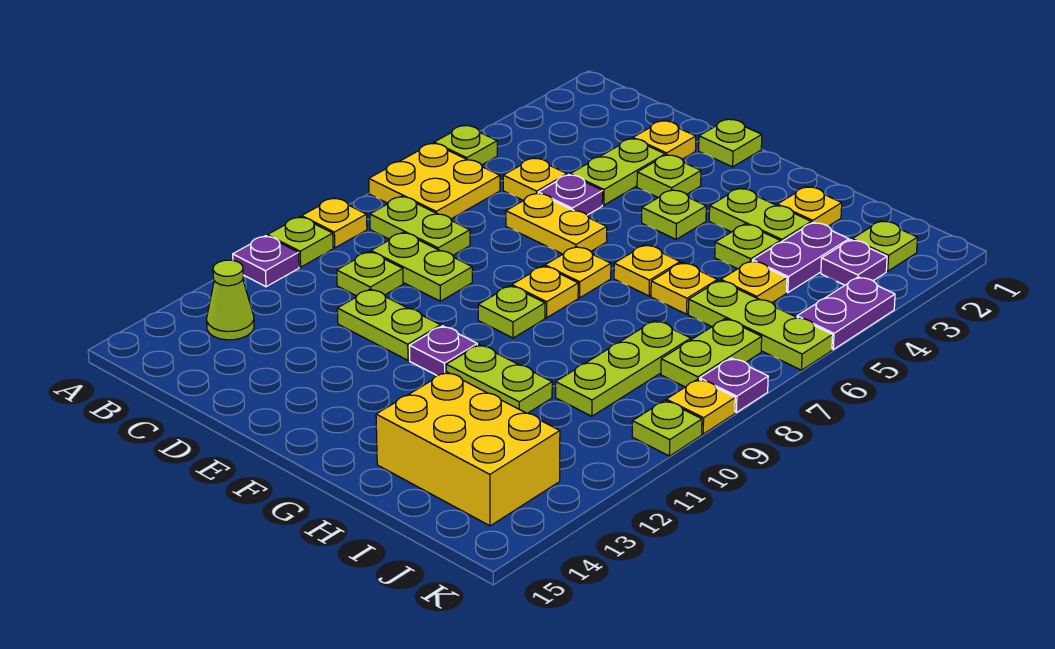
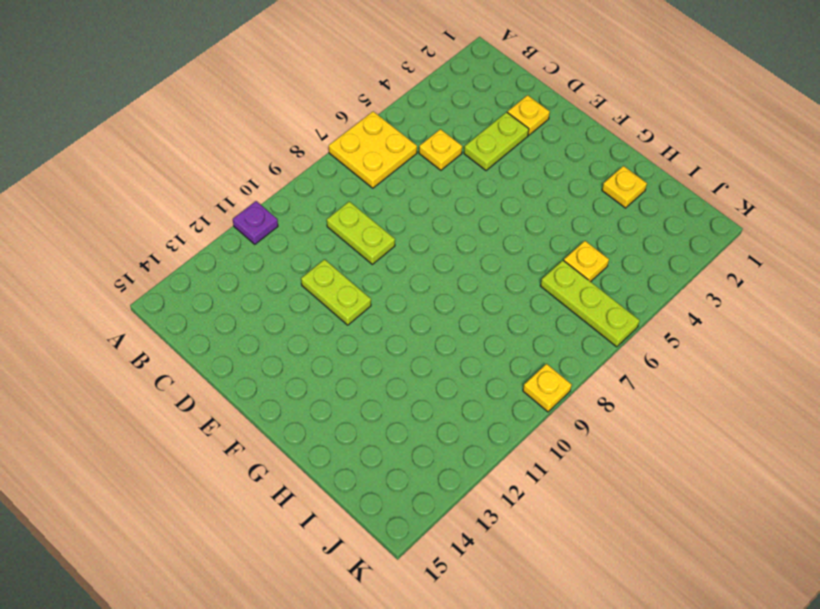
none -> lime 1x1 plate [434,125,497,165]
none -> yellow 1x1 plate [302,198,367,248]
none -> lime 1x1 plate [267,217,333,267]
none -> lime 1x2 plate [370,196,470,255]

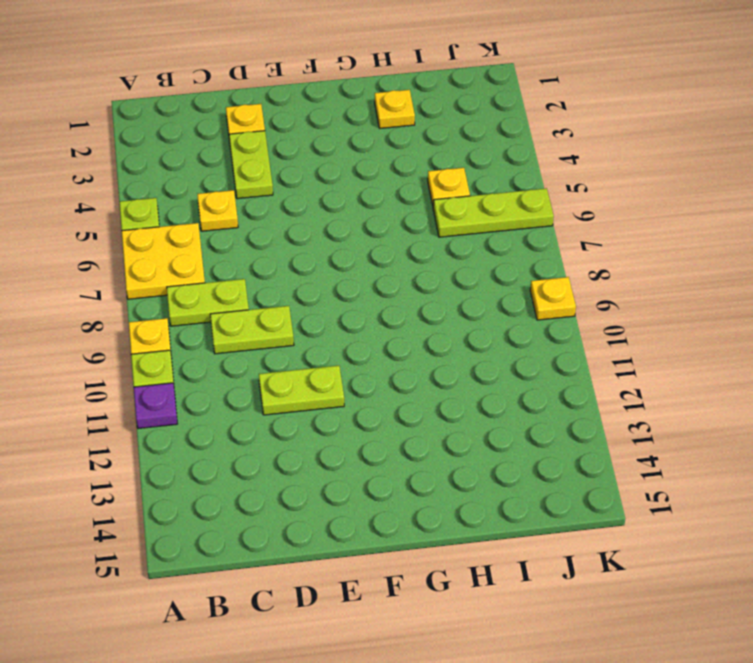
none -> lime 1x1 cone [207,260,254,340]
none -> lime 1x1 plate [337,252,403,296]
none -> purple 1x1 plate [538,175,603,215]
none -> yellow 1x2 plate [506,193,607,254]

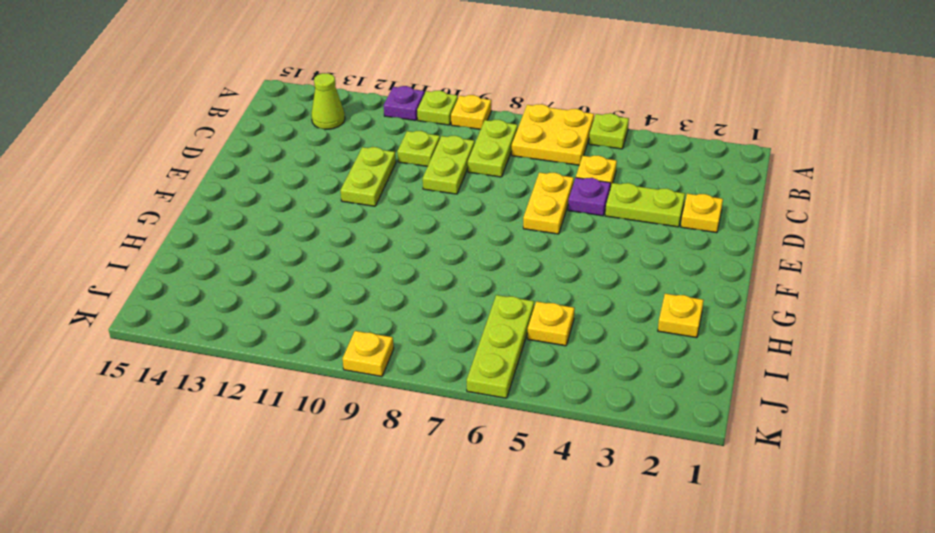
none -> lime 1x1 plate [699,119,762,167]
none -> lime 1x1 plate [637,155,701,198]
none -> lime 1x1 plate [642,190,706,239]
none -> yellow 1x1 plate [545,247,611,298]

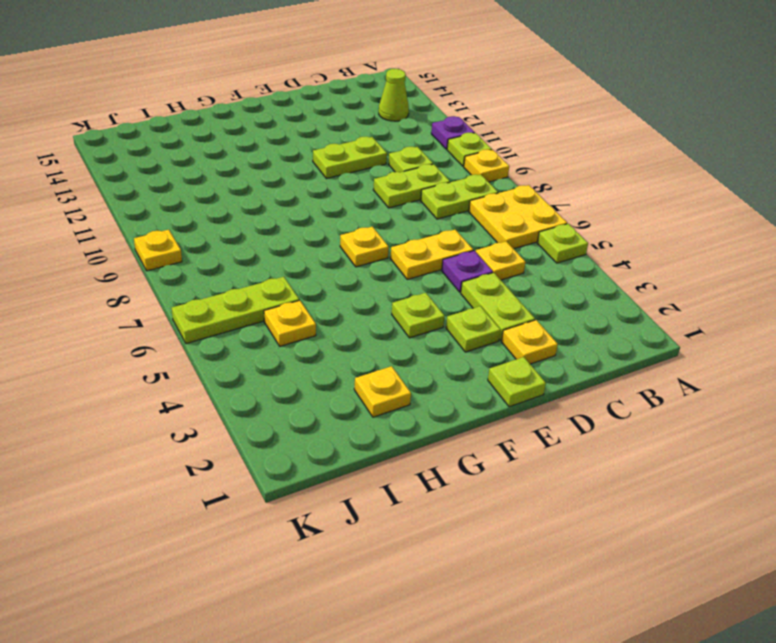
none -> yellow 1x1 plate [512,266,578,318]
none -> lime 1x1 plate [478,286,545,338]
none -> purple 1x1 plate [410,326,477,376]
none -> lime 1x2 plate [709,188,811,242]

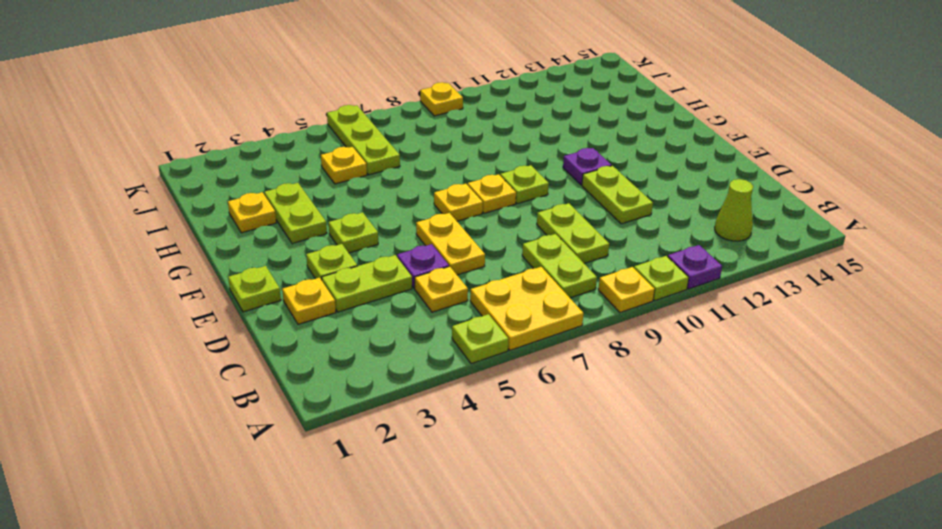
none -> lime 1x1 plate [337,252,403,296]
none -> yellow 1x1 plate [614,245,680,296]
none -> lime 1x2 plate [446,345,552,413]
none -> lime 1x1 plate [715,224,780,269]

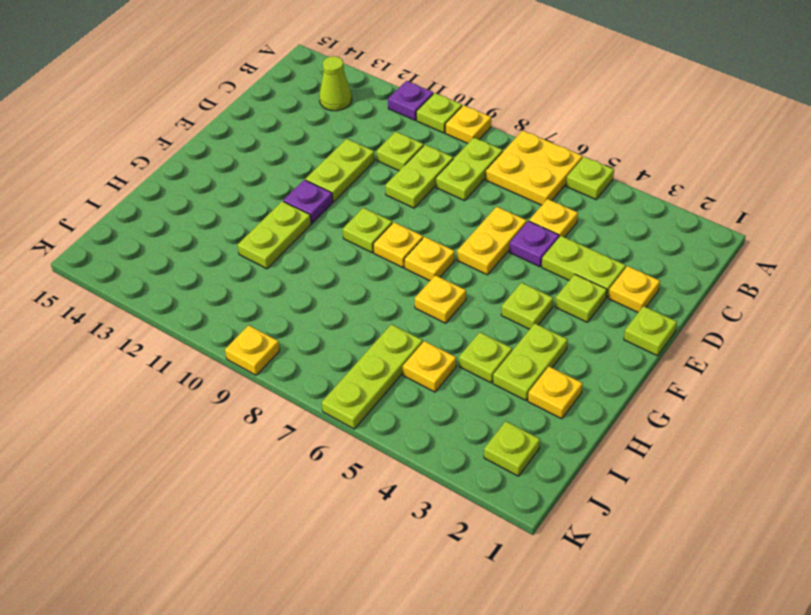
none -> yellow 1x1 plate [651,263,717,314]
none -> yellow 2x3 brick [376,372,560,526]
none -> purple 1x2 plate [752,222,849,293]
none -> lime 1x3 plate [556,320,691,416]

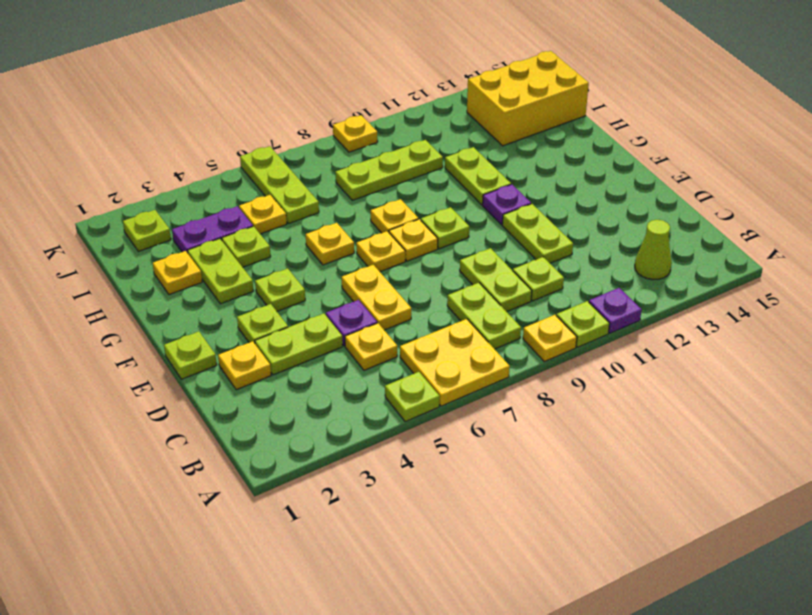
yellow 1x1 plate [371,199,418,233] -> yellow 1x1 plate moved to [651,263,717,314]
yellow 2x3 brick [467,51,589,146] -> yellow 2x3 brick turned to [376,372,560,526]
none -> purple 1x1 plate [821,240,887,285]
none -> lime 1x2 plate [661,319,762,387]
none -> purple 1x2 plate [797,277,895,349]
none -> purple 1x1 plate [700,358,768,412]

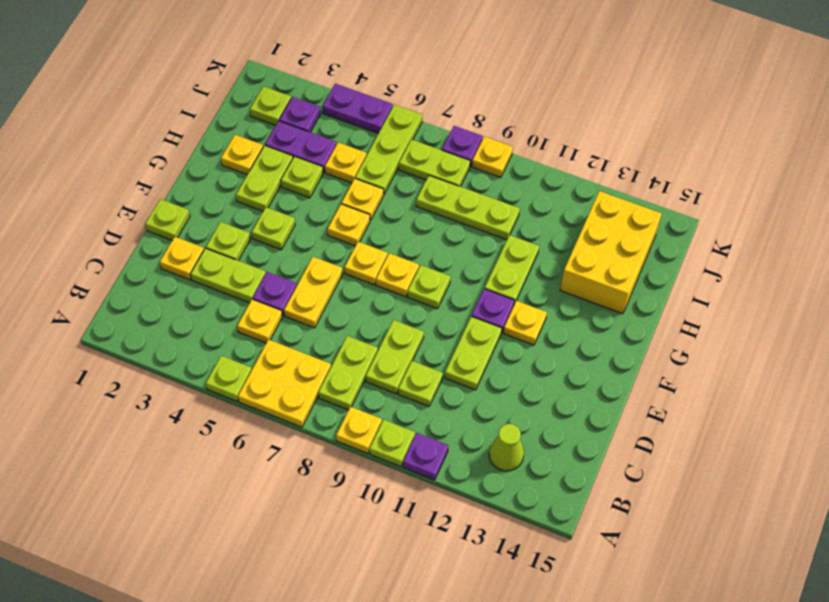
yellow 1x1 plate [503,301,547,345] -> none
none -> lime 1x1 plate [632,400,702,456]

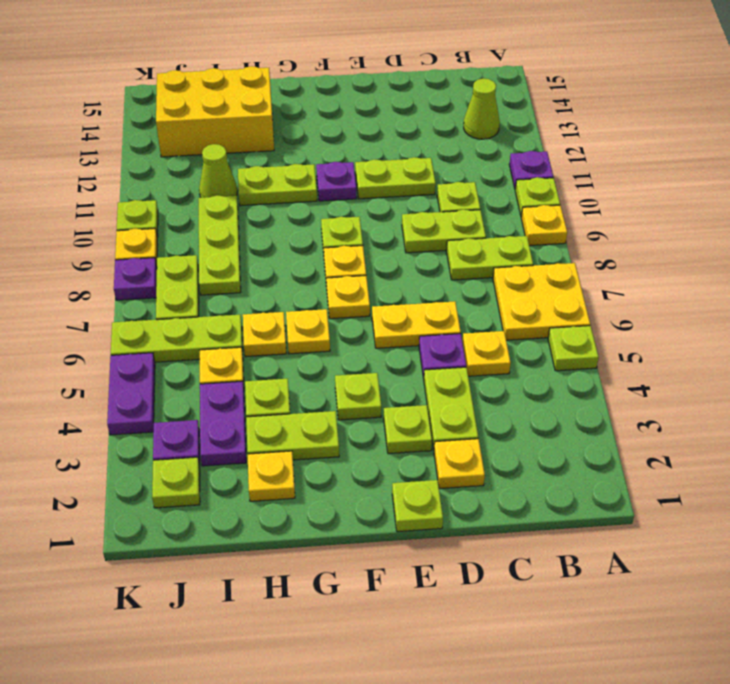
lime 1x1 cone [199,144,237,198] -> none

